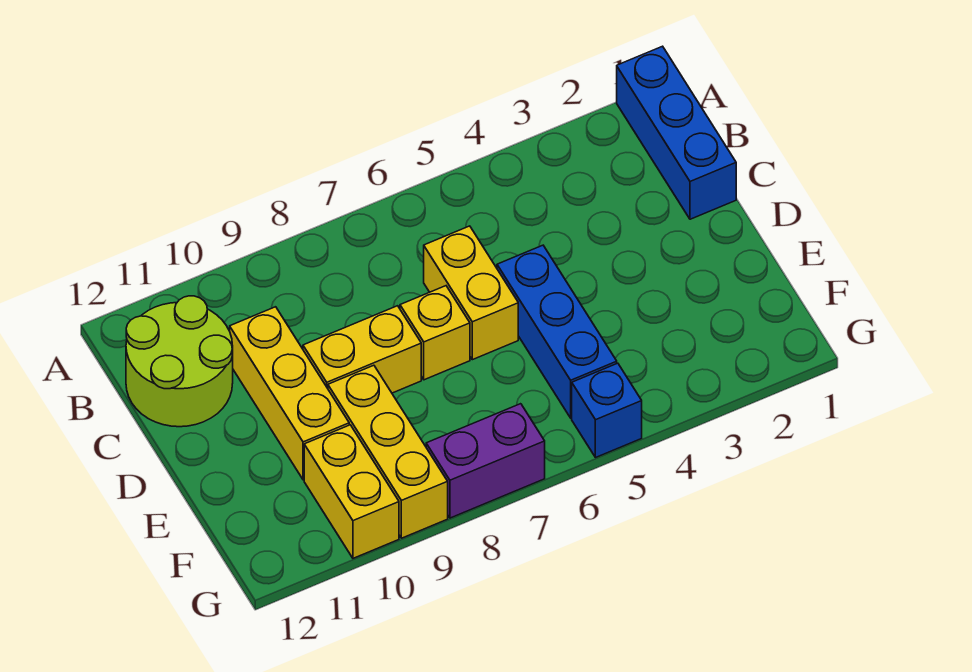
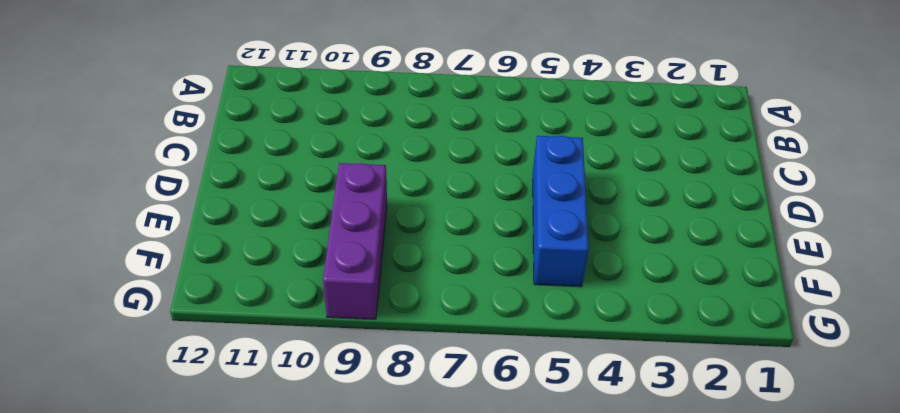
purple 1x3 brick [323,163,387,319] -> yellow 1x3 brick [328,365,448,538]
none -> blue 1x3 brick [617,46,736,219]
none -> lime 2x2 round brick [126,296,233,427]

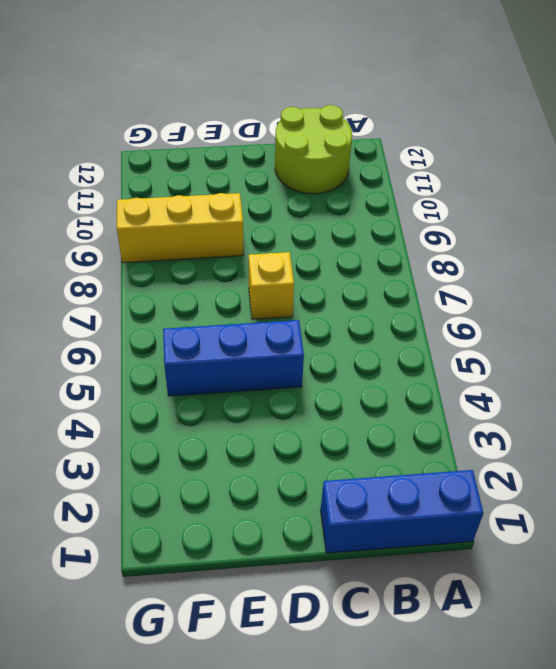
none -> yellow 1x2 brick [424,226,518,360]
none -> yellow 1x3 brick [230,307,349,480]

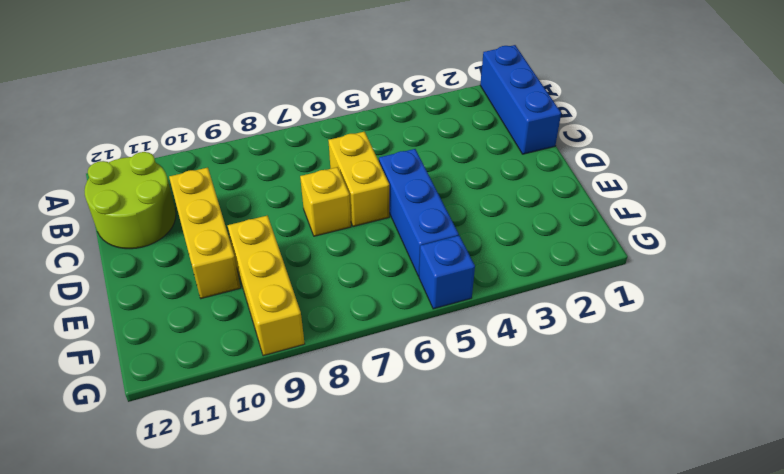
none -> yellow 1x2 brick [303,306,421,393]
none -> yellow 1x2 brick [304,425,399,558]

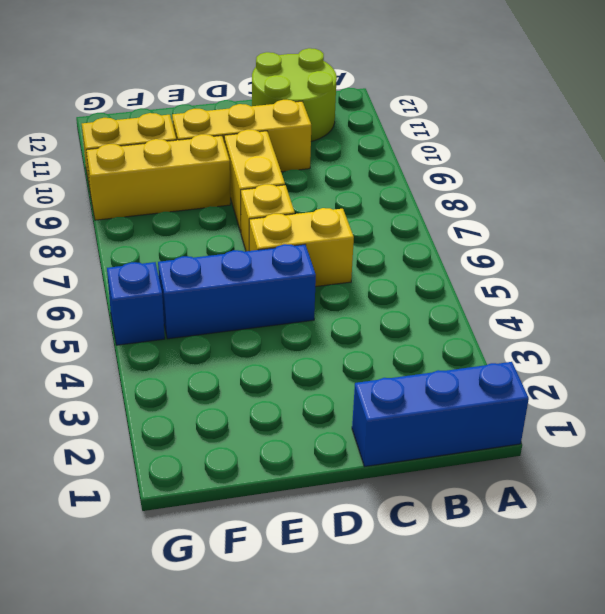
none -> purple 1x2 brick [426,404,545,518]

